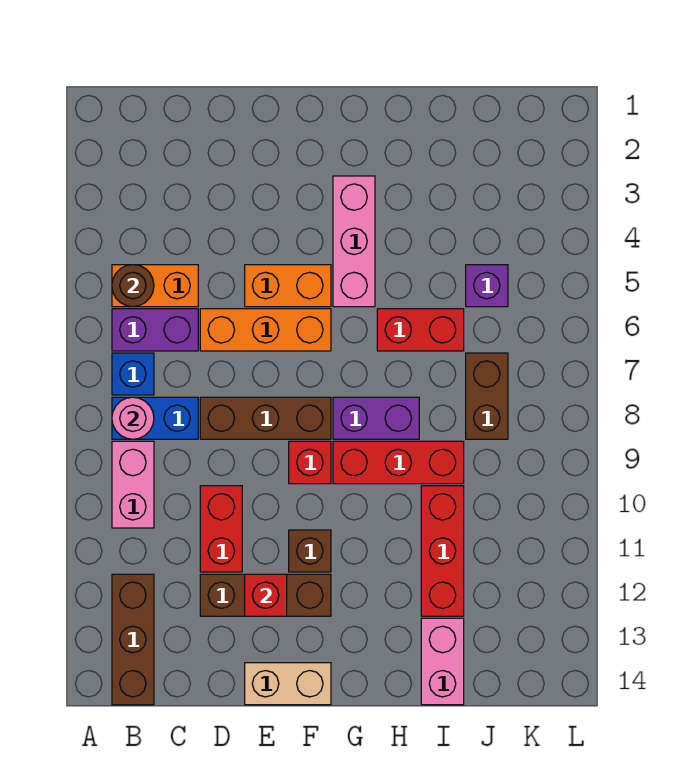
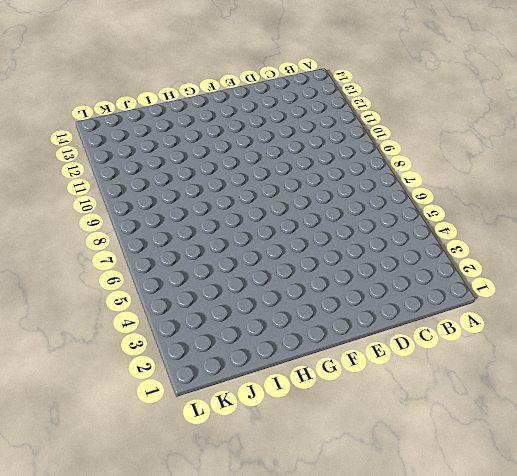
none -> orange 1x2 brick [112,265,198,307]
none -> purple 1x2 brick [112,309,198,351]
none -> blue 1x1 brick [112,353,154,395]

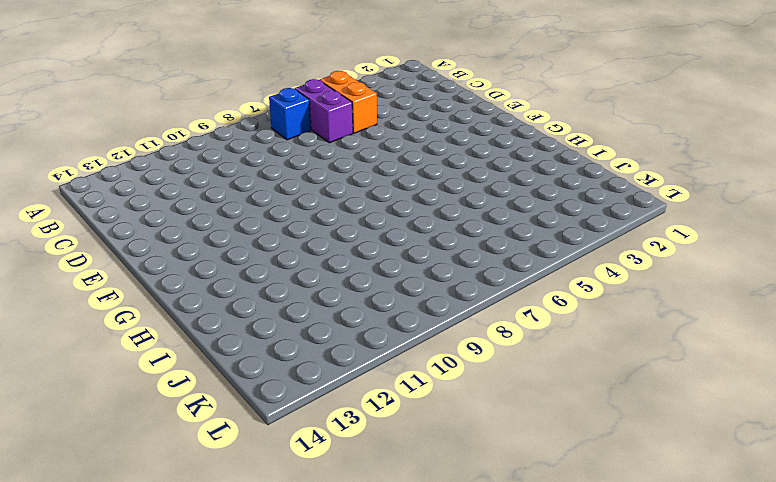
none -> blue 1x2 brick [112,397,198,439]
none -> pink 1x2 brick [112,441,154,528]
none -> brown 1x3 brick [112,574,154,705]

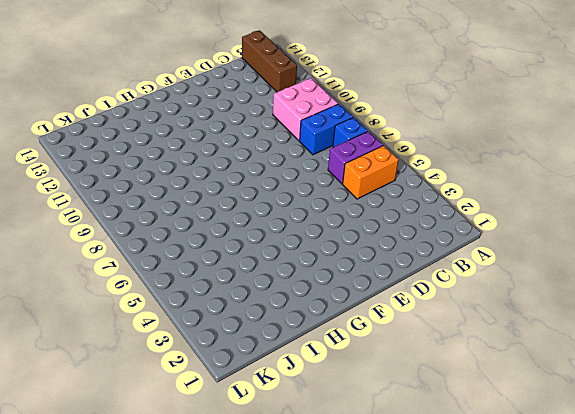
pink 2x2 brick [273,78,338,141] -> pink 1x2 brick [112,441,154,528]
none -> orange 1x3 brick [200,309,331,351]
none -> brown 1x3 brick [200,397,331,439]
none -> red 1x2 brick [200,486,242,572]

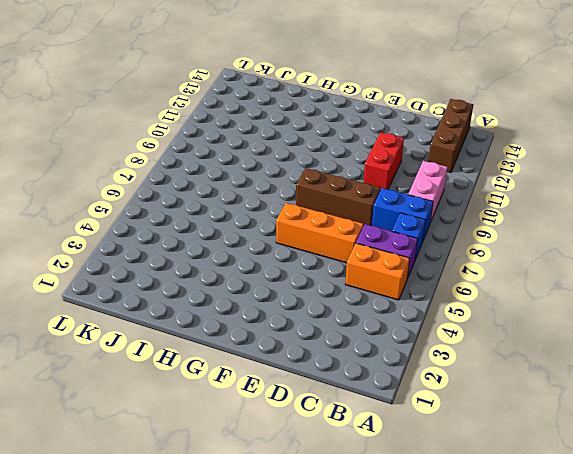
none -> brown 1x3 brick [200,574,331,616]
none -> orange 1x2 brick [245,265,331,307]
none -> tan 1x2 brick [245,663,331,705]

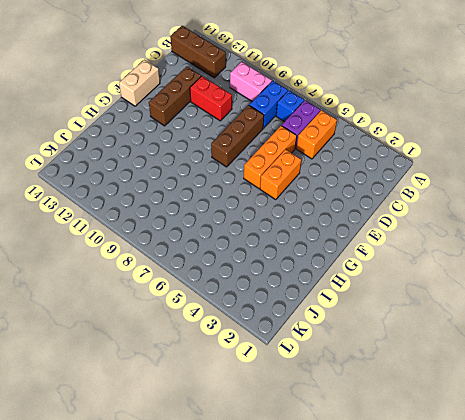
none -> red 1x1 brick [289,441,331,484]
none -> brown 1x1 brick [289,530,331,572]
none -> pink 1x3 brick [333,176,375,307]

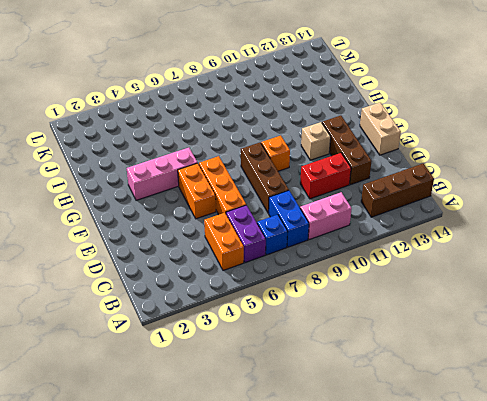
orange 1x1 brick [261,136,290,171] -> red 1x1 brick [289,441,331,484]
tan 1x1 brick [301,122,331,160] -> brown 1x1 brick [289,530,331,572]
none -> purple 1x2 brick [333,397,419,439]
none -> red 1x3 brick [333,441,464,484]
none -> red 1x2 brick [377,309,464,351]

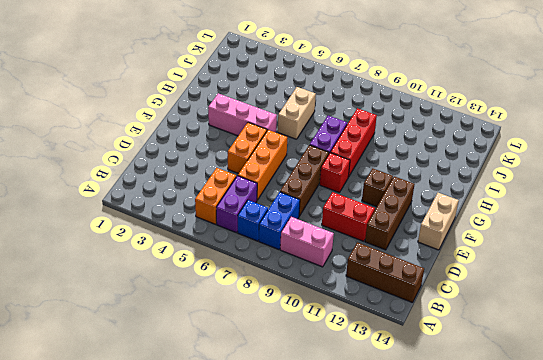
tan 1x2 brick [278,87,316,139] -> red 1x2 brick [377,309,464,351]
none -> red 1x3 brick [421,486,464,616]
none -> pink 1x2 brick [421,618,464,705]
none -> purple 1x1 brick [466,265,508,307]

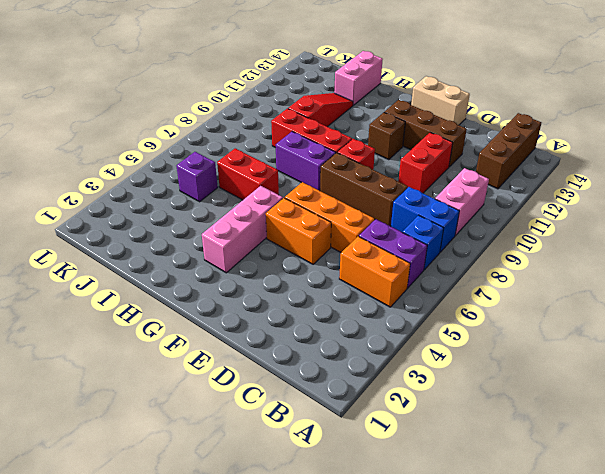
red 1x3 slope [288,93,353,127] -> red 1x3 brick [421,486,464,616]
none -> brown 1x2 brick [466,353,508,439]
none -> brown 1x1 round brick [112,265,154,307]
none -> pink 1x1 round brick [112,397,154,439]

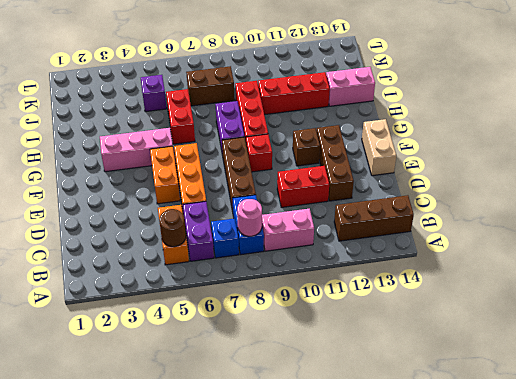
none -> red 1x1 brick [245,574,287,616]

